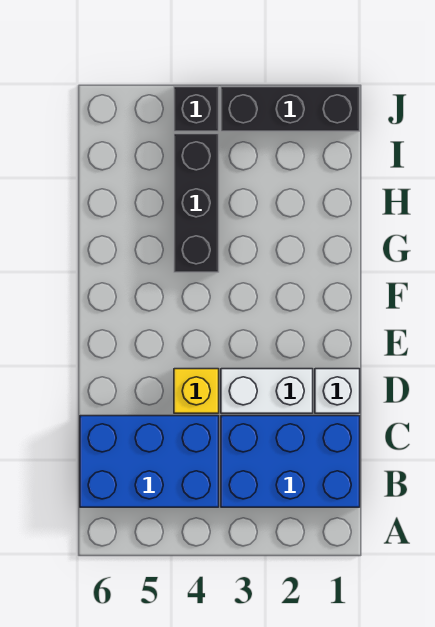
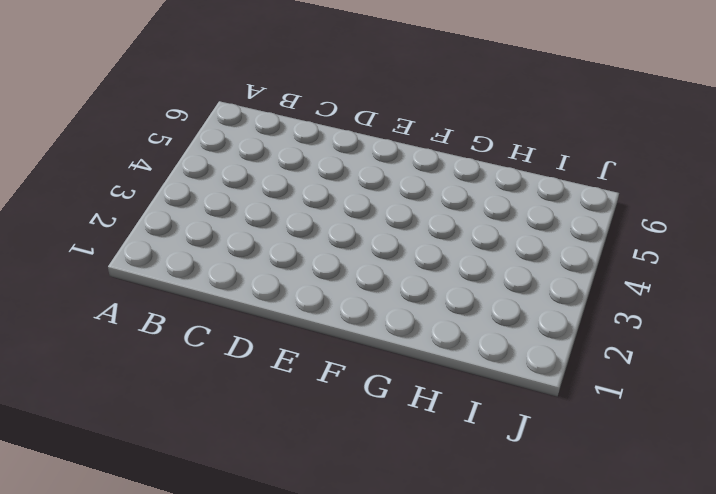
none -> blue 2x3 brick [221,416,360,507]
none -> blue 2x3 brick [80,416,219,507]

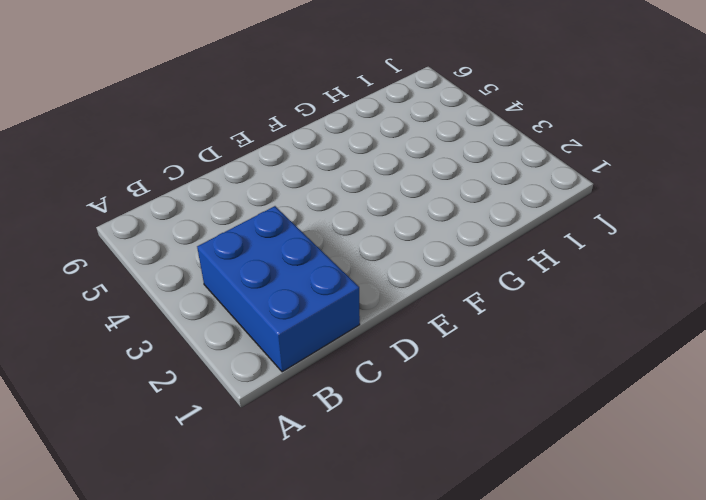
none -> blue 2x3 brick [80,416,219,507]
none -> white 1x1 brick [315,369,360,413]

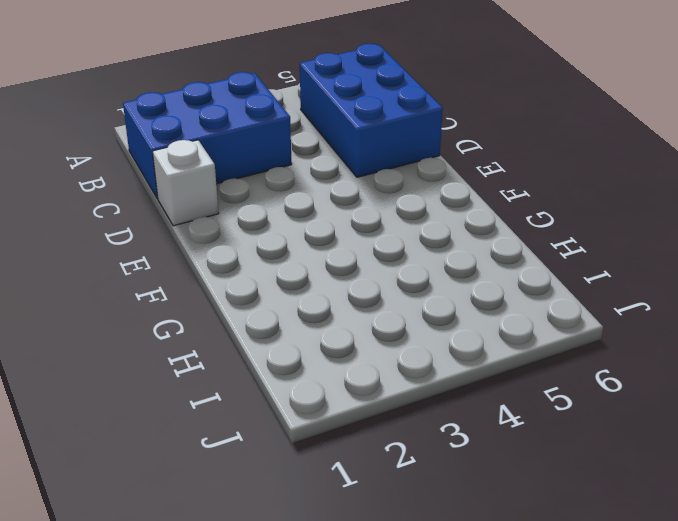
blue 2x3 brick [300,44,443,177] -> blue 2x3 brick turned to [80,416,219,507]
none -> white 1x2 brick [221,369,313,413]
none -> yellow 1x1 brick [174,369,219,413]

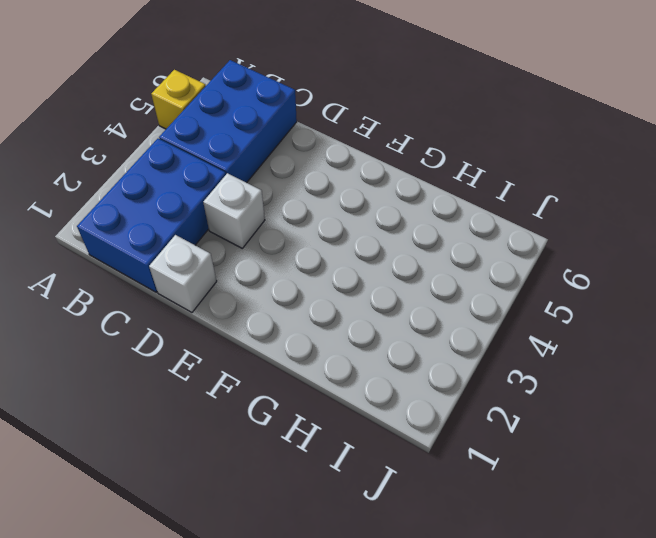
yellow 1x1 brick [151,70,206,129] -> yellow 1x1 brick moved to [174,369,219,413]
white 1x1 brick [203,173,265,248] -> white 1x2 brick [221,369,313,413]
none -> black 1x3 brick [174,134,219,272]
none -> black 1x3 brick [221,87,360,131]

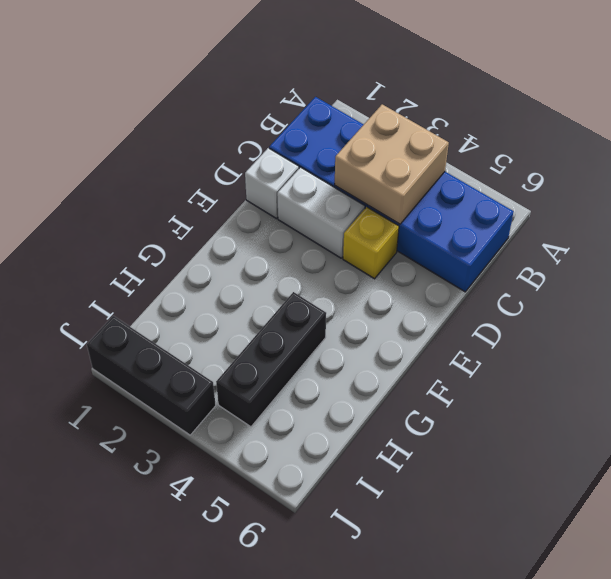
tan 2x2 brick [335,104,449,224] -> none
none -> black 1x1 brick [174,87,219,131]

